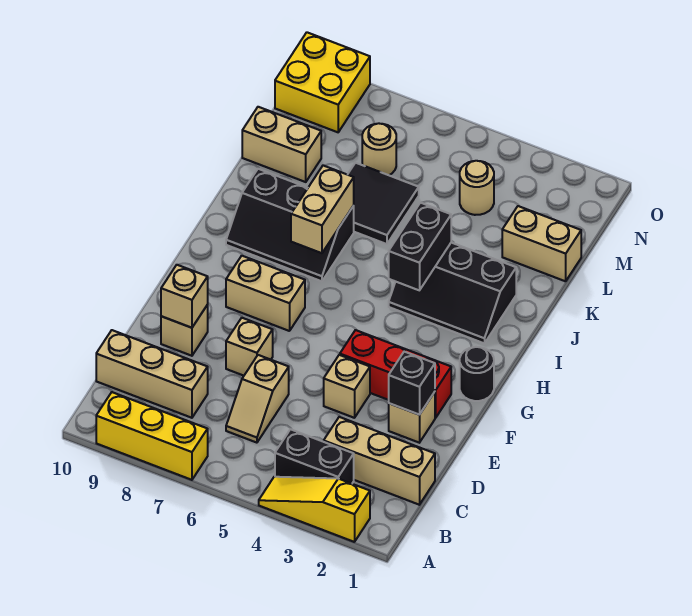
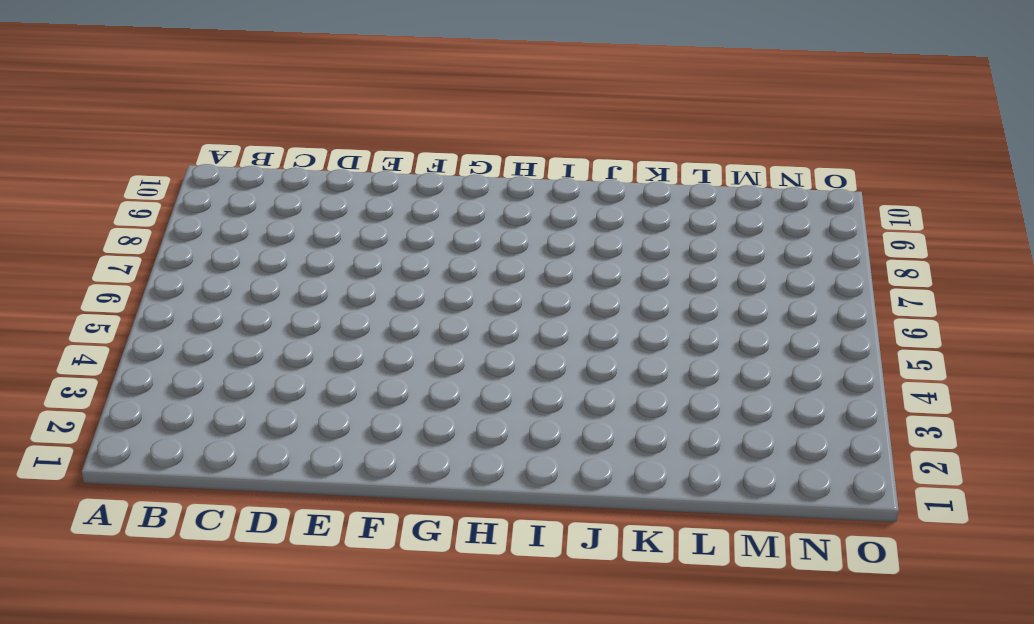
none -> yellow 1x3 slope [259,477,370,542]
none -> yellow 1x3 brick [96,392,208,480]
none -> black 1x2 brick [275,429,354,484]

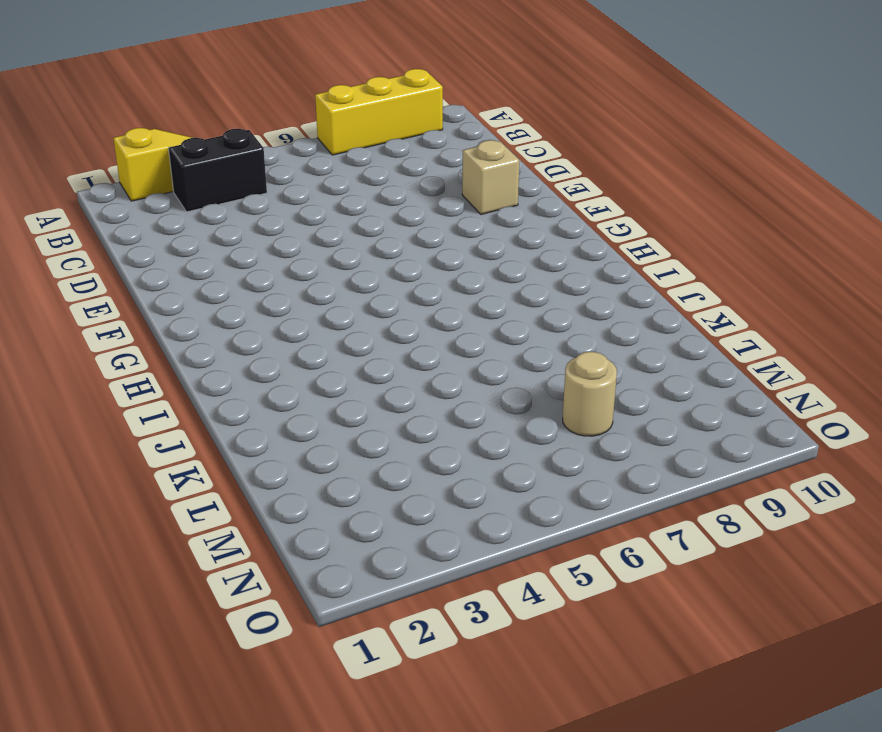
none -> tan 1x3 brick [324,417,435,505]
none -> tan 1x2 slope [226,355,289,443]
none -> tan 1x3 brick [96,330,208,418]

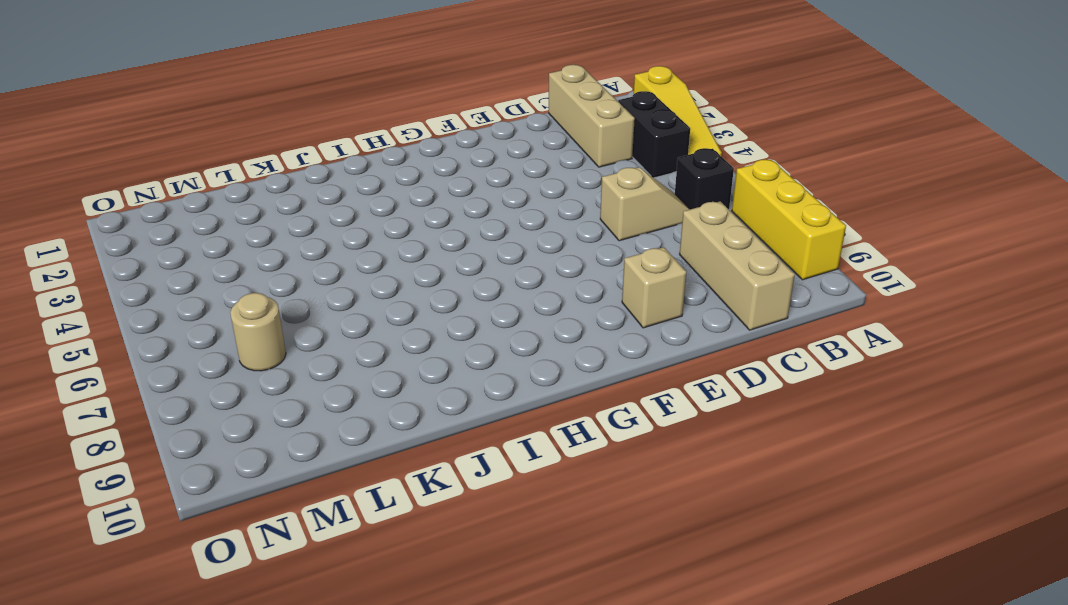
black 1x1 brick [675,148,734,209] -> black 1x1 brick moved to [389,352,435,415]
none -> tan 1x1 brick [389,392,435,443]
none -> tan 1x1 brick [324,355,370,418]
none -> tan 1x1 brick [226,318,273,376]

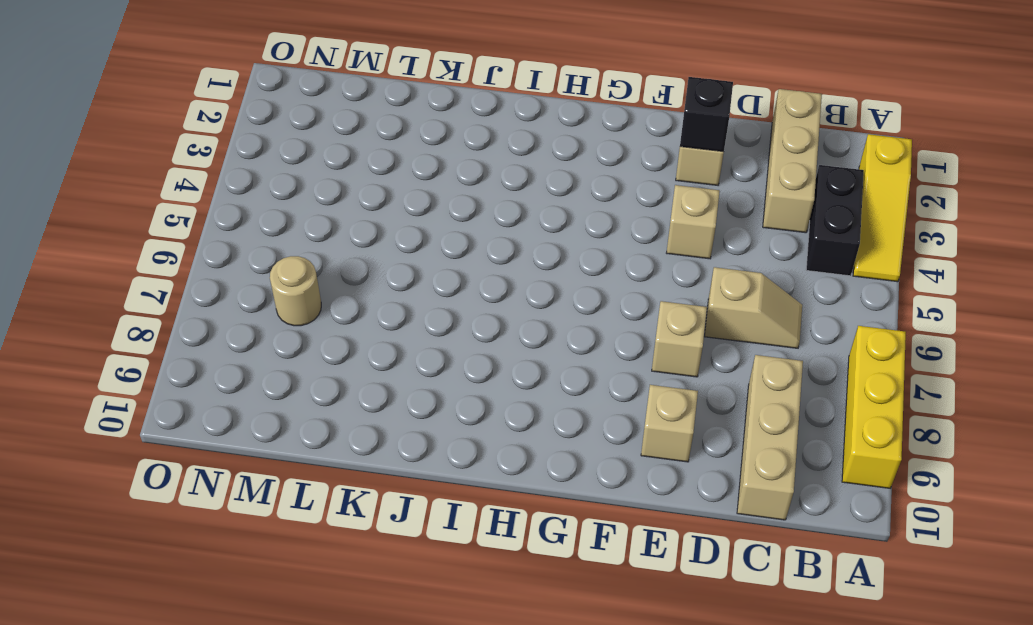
none -> red 1x3 brick [340,330,451,418]
none -> black 1x1 round brick [460,347,494,401]
none -> tan 1x2 brick [226,256,305,331]

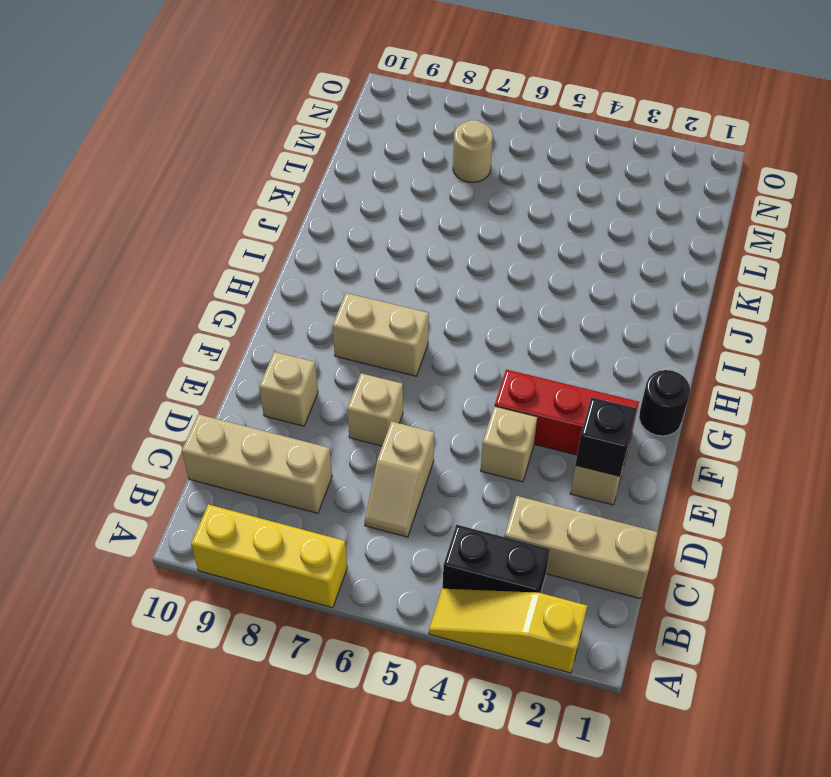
none -> black 2x3 slope [389,243,516,343]
none -> black 2x3 slope [226,169,354,281]
none -> black 2x2 tile [348,163,419,244]

